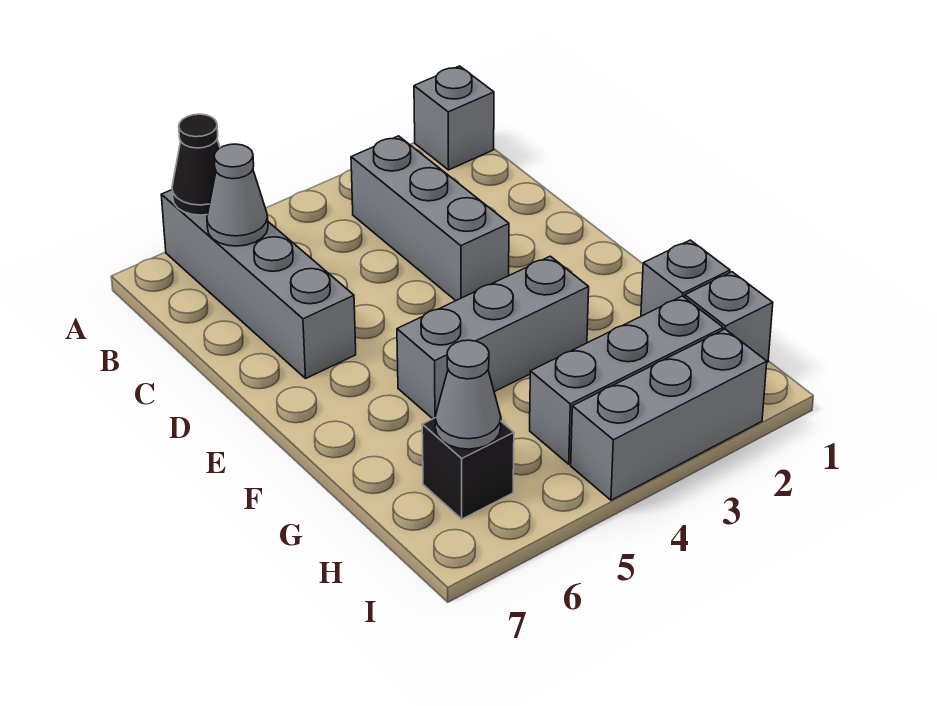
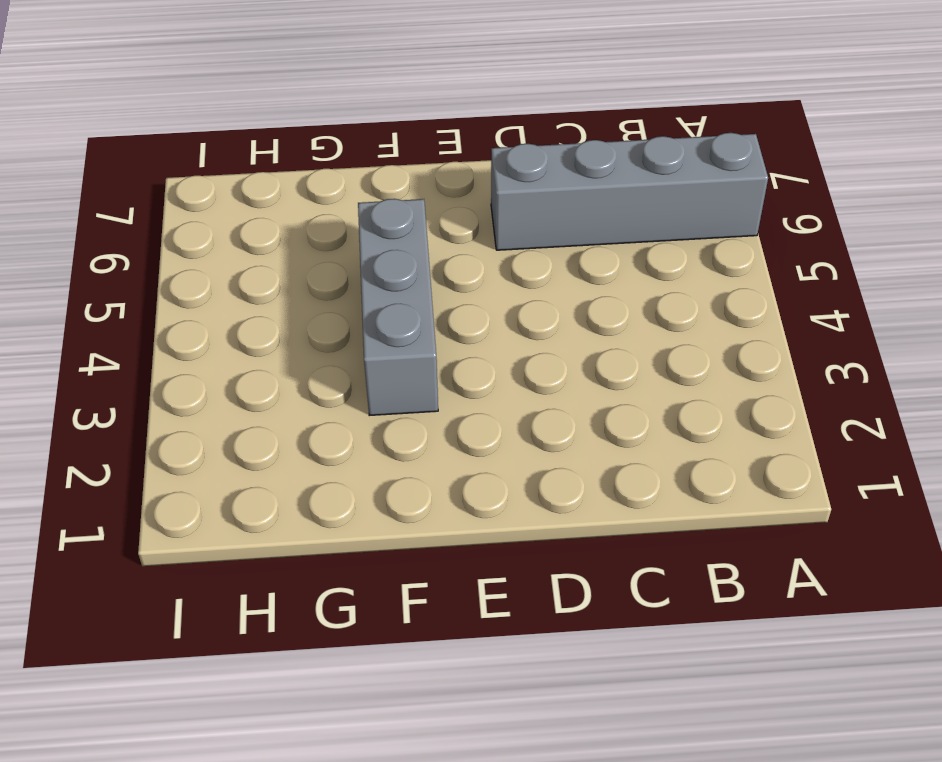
none -> grey 1x1 brick [414,66,494,170]
none -> grey 1x3 brick [351,136,509,301]
none -> grey 1x1 brick [641,240,730,316]

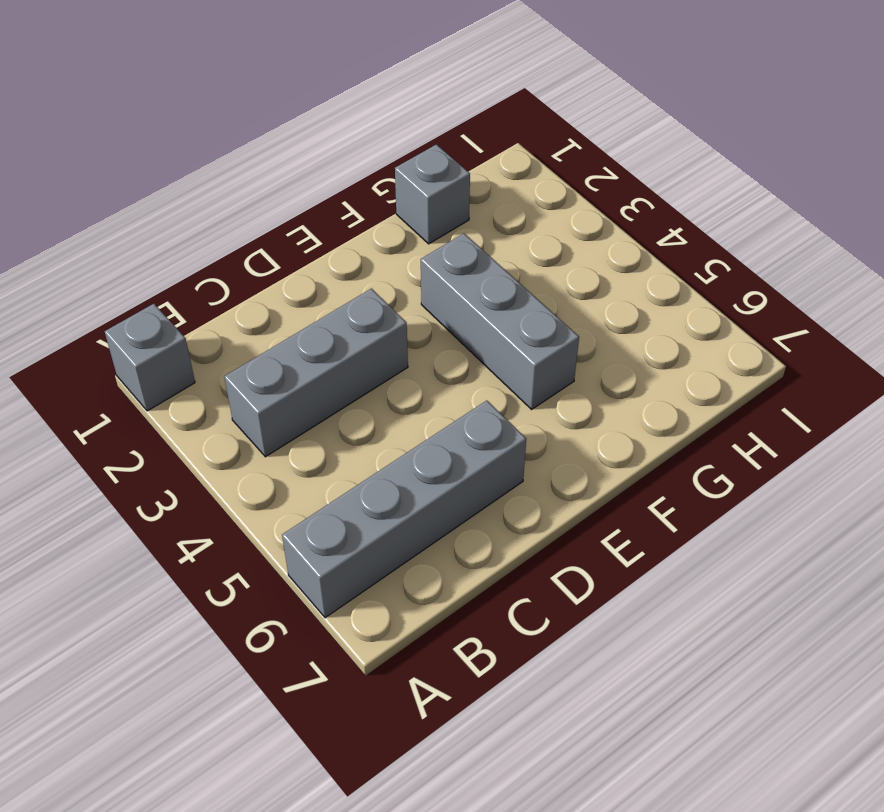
none -> grey 1x1 brick [685,272,773,362]
none -> grey 1x3 brick [530,296,723,464]
none -> black 1x1 brick [422,418,514,519]

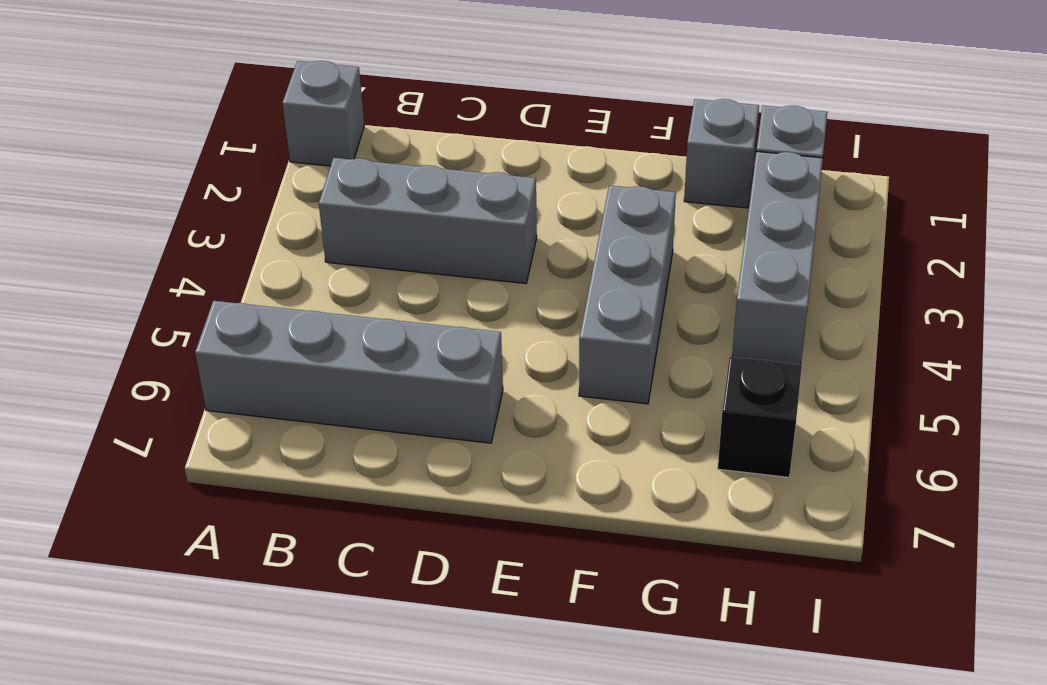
none -> grey 1x3 brick [571,329,767,500]
none -> black 1x1 cone [172,114,220,215]
none -> grey 1x1 cone [207,144,268,246]

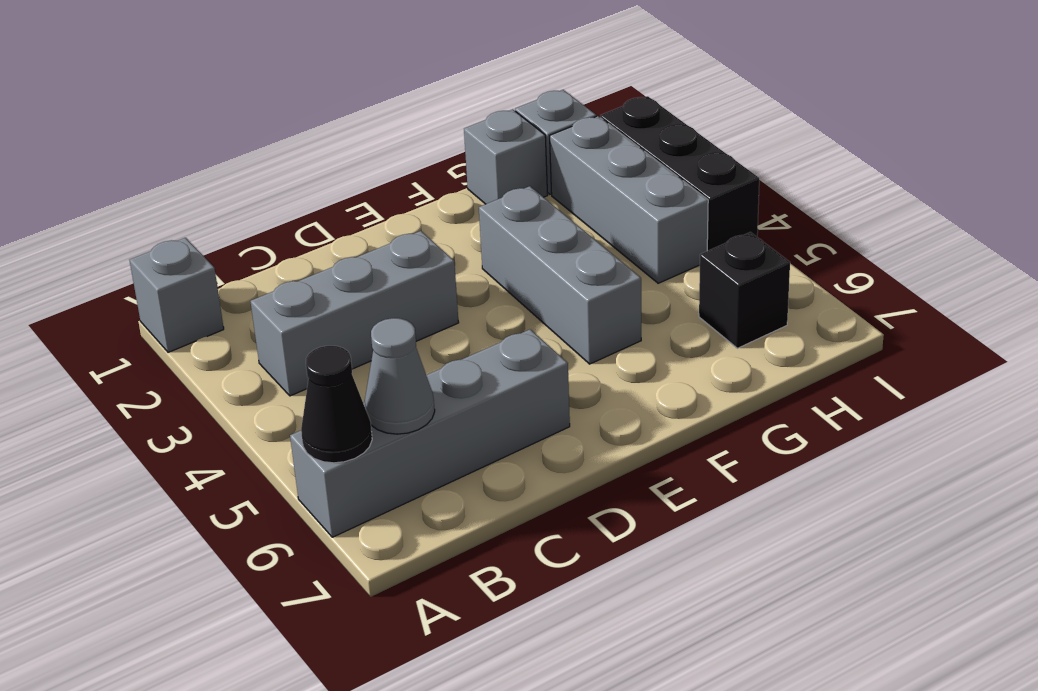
black 1x3 brick [600,96,759,251] -> grey 1x3 brick [571,329,767,500]
none -> grey 1x1 cone [435,340,501,449]

